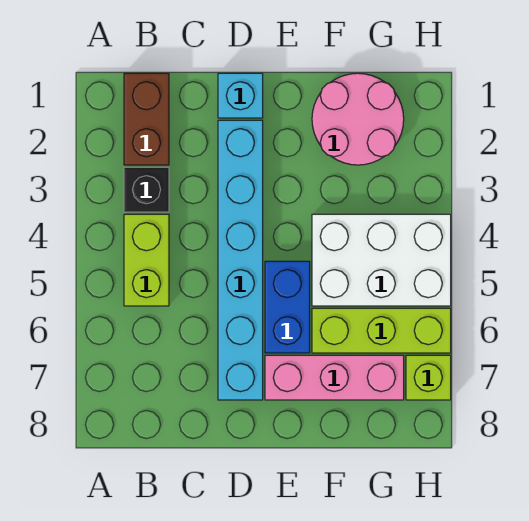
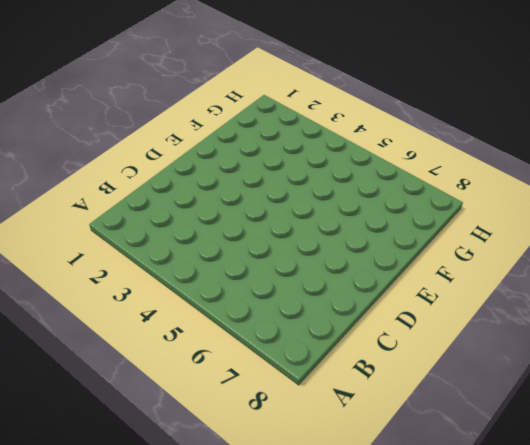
none -> brown 1x2 brick [124,73,169,165]
none -> black 1x1 brick [124,167,169,212]

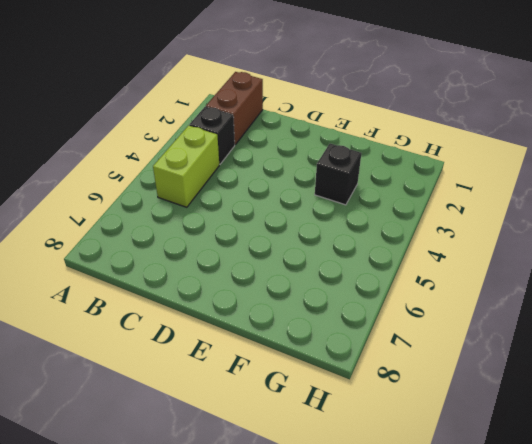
black 1x1 brick [315,144,361,205] -> none
none -> cyan 1x1 brick [218,73,263,118]
none -> cyan 1x6 brick [218,120,263,400]

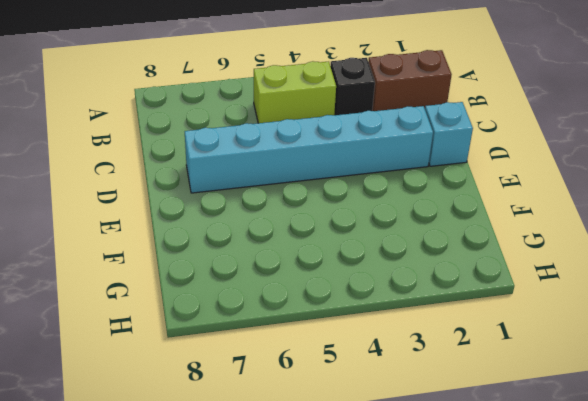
none -> blue 1x2 brick [265,261,310,353]
none -> pink 1x3 brick [265,355,404,400]

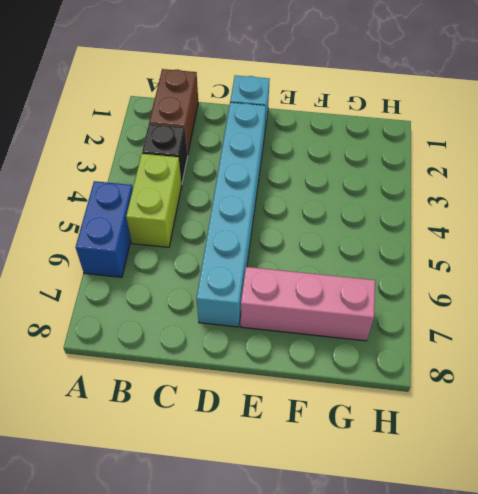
blue 1x2 brick [76,181,133,277] -> blue 1x2 brick moved to [265,261,310,353]
none -> pink 2x2 round brick [312,73,404,165]
none -> white 2x3 brick [312,214,451,306]

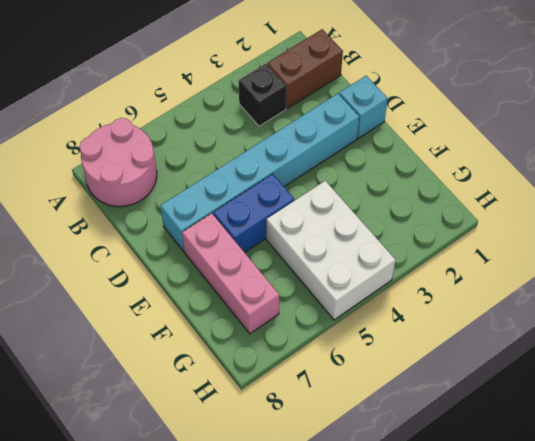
pink 2x2 round brick [79,118,157,206] -> pink 2x2 round brick moved to [312,73,404,165]
none -> lime 1x2 brick [124,214,169,306]
none -> lime 1x3 brick [312,308,451,353]

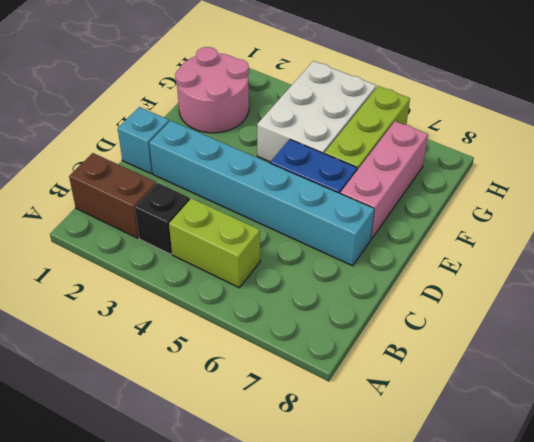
none -> lime 1x1 brick [406,355,451,400]

